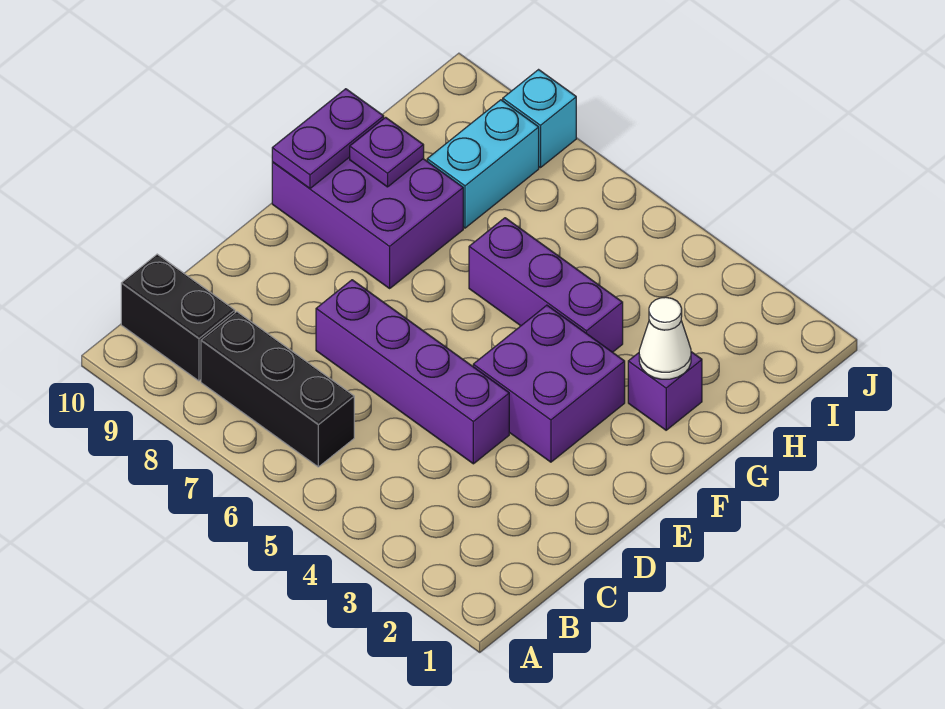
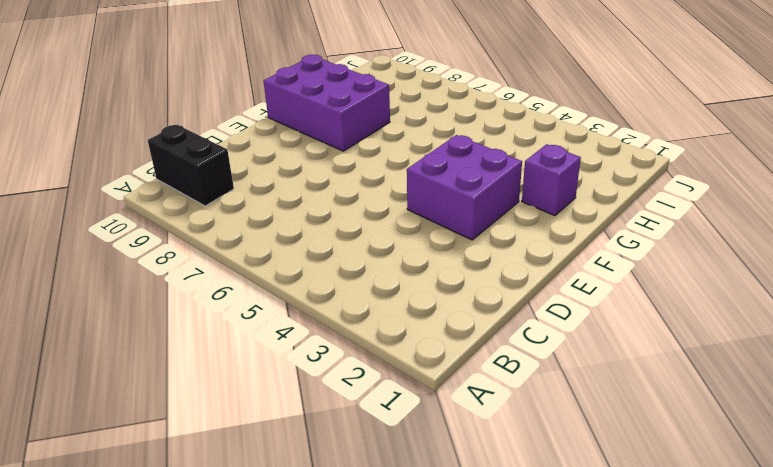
none -> black 1x3 brick [201,312,354,467]
none -> purple 1x4 brick [316,280,509,464]
none -> purple 1x3 brick [469,218,623,352]

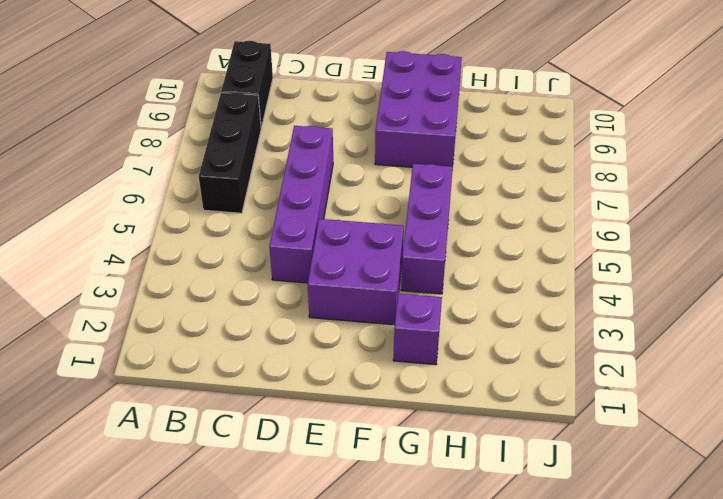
none -> cyan 1x2 brick [427,100,539,228]
none -> cyan 1x1 brick [503,70,576,168]
none -> purple 1x2 plate [272,89,384,188]

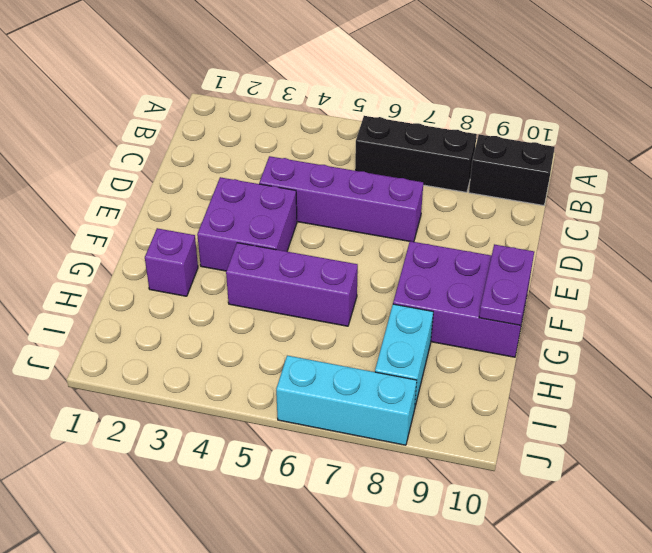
cyan 1x3 brick [276,356,417,445] -> cyan 1x1 brick [503,70,576,168]
none -> white 1x1 cone [639,297,691,379]
none -> purple 1x1 plate [350,117,424,187]

